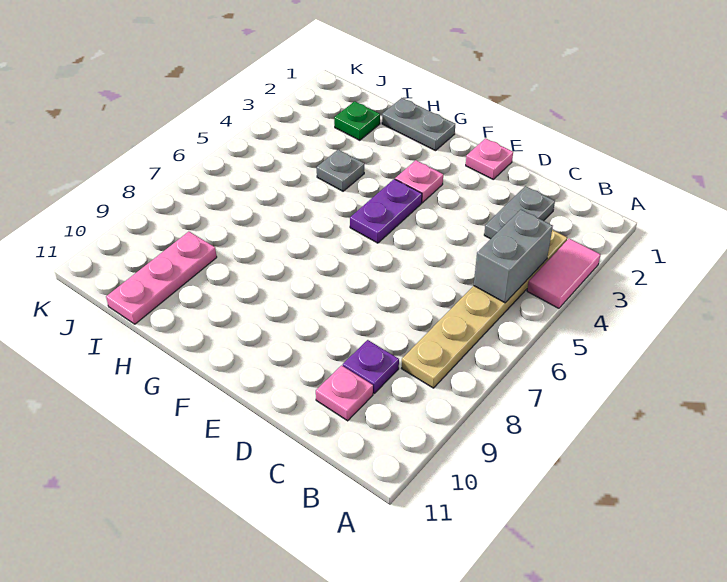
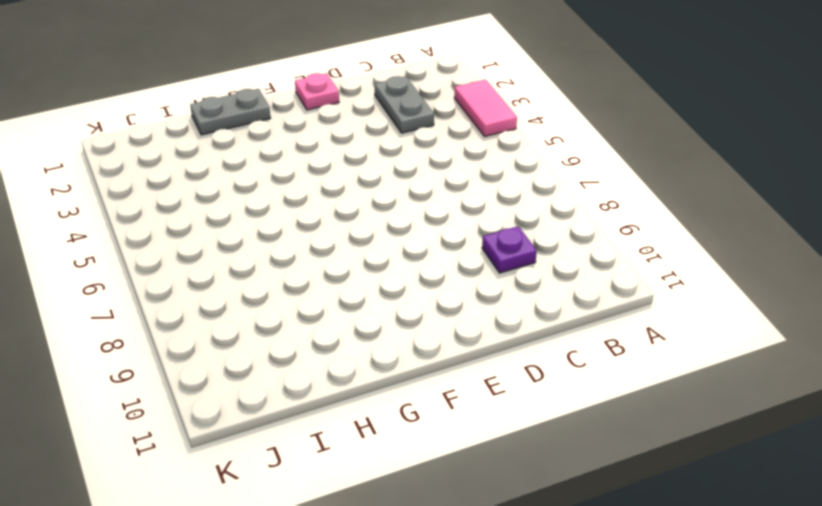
none -> tan 1x6 plate [401,230,567,388]
none -> pink 1x1 plate [316,365,373,421]
none -> pink 1x1 plate [395,160,443,203]

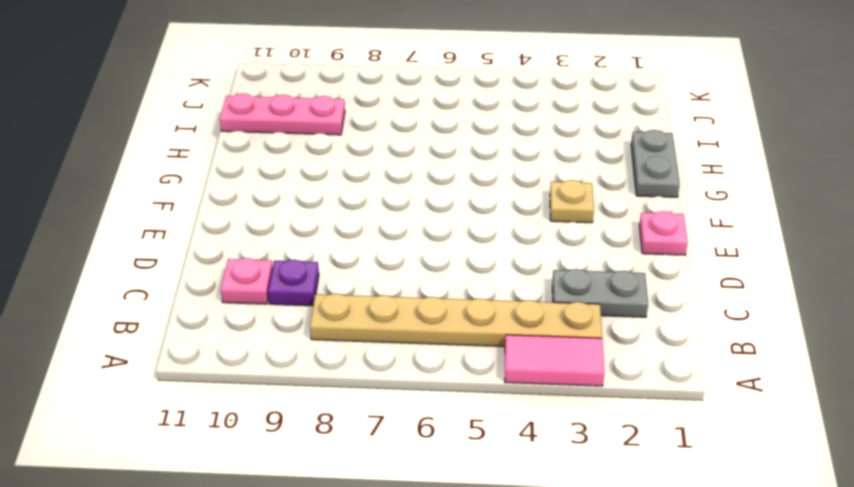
tan 1x1 plate [550,180,594,223] -> pink 1x1 plate [395,160,443,203]
none -> purple 1x2 plate [350,179,422,243]
none -> grey 1x1 plate [317,149,364,191]
none -> green 1x1 plate [334,101,380,140]

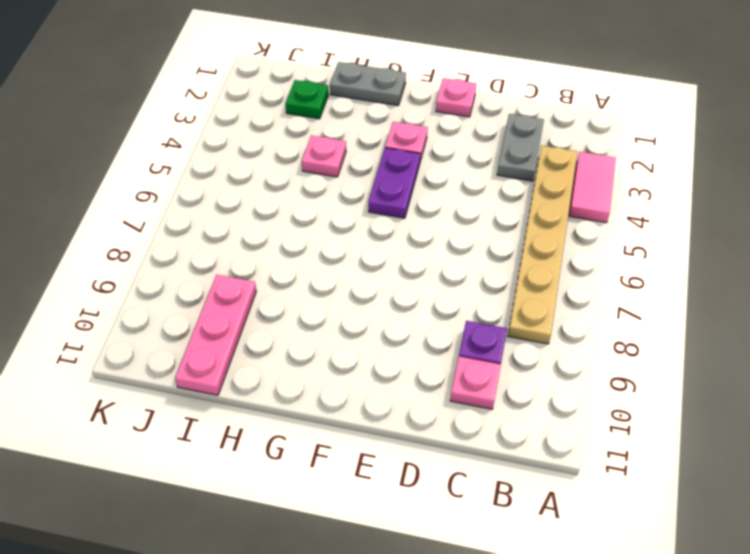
pink 1x1 plate [302,136,346,177] -> grey 1x1 plate [317,149,364,191]
none -> grey 1x2 brick [474,210,553,303]

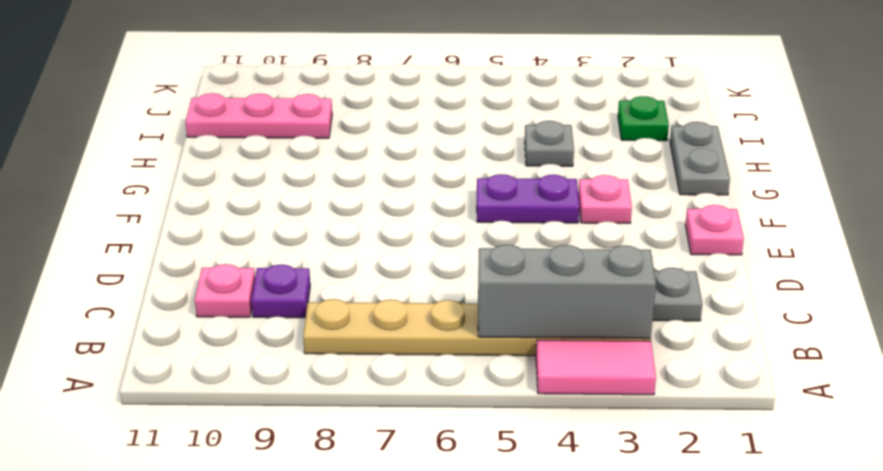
grey 1x3 brick [478,245,656,339] -> grey 1x2 brick [474,210,553,303]

